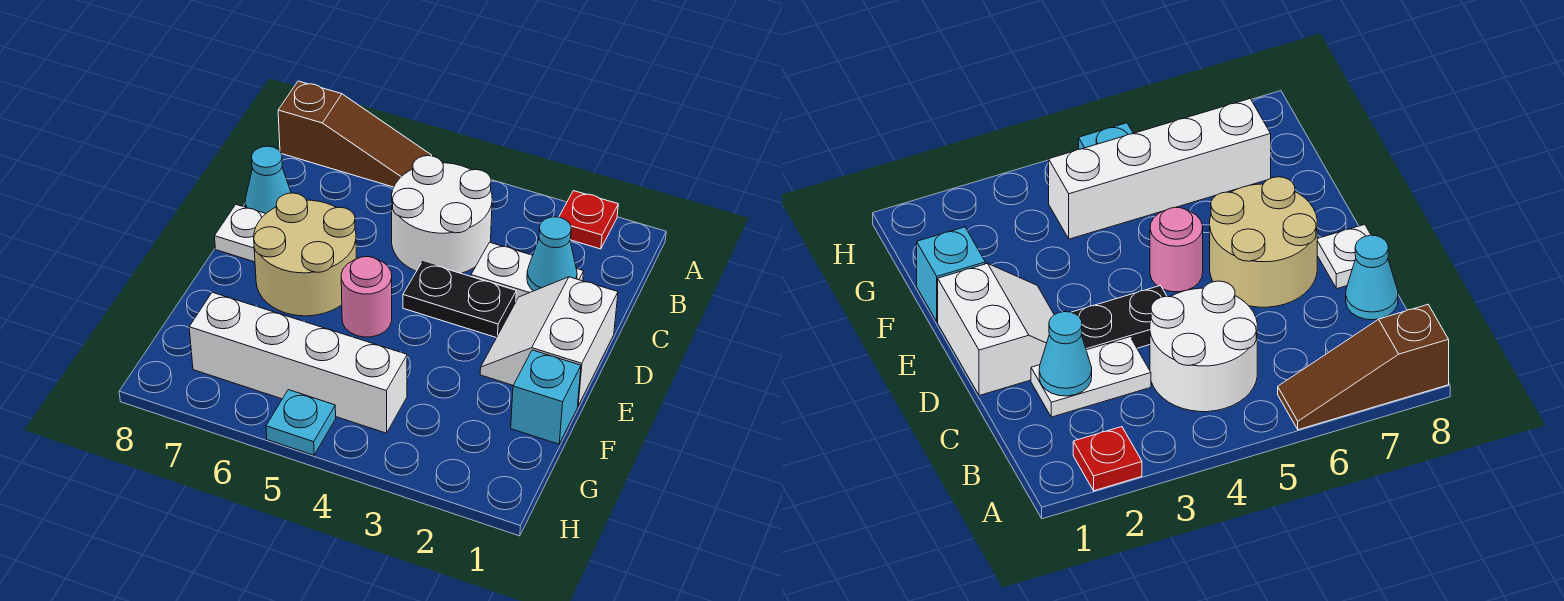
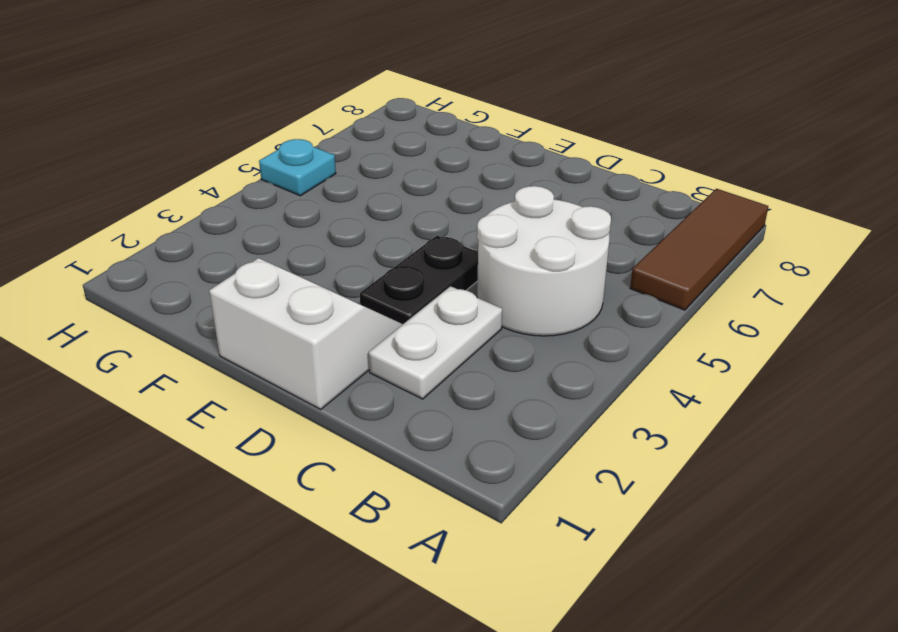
brown 1x3 tile [630,189,768,310] -> brown 1x3 slope [278,81,432,187]
none -> red 1x1 plate [559,191,618,249]
none -> cyan 1x1 cone [245,146,291,213]
none -> tan 2x2 round brick [254,193,356,316]

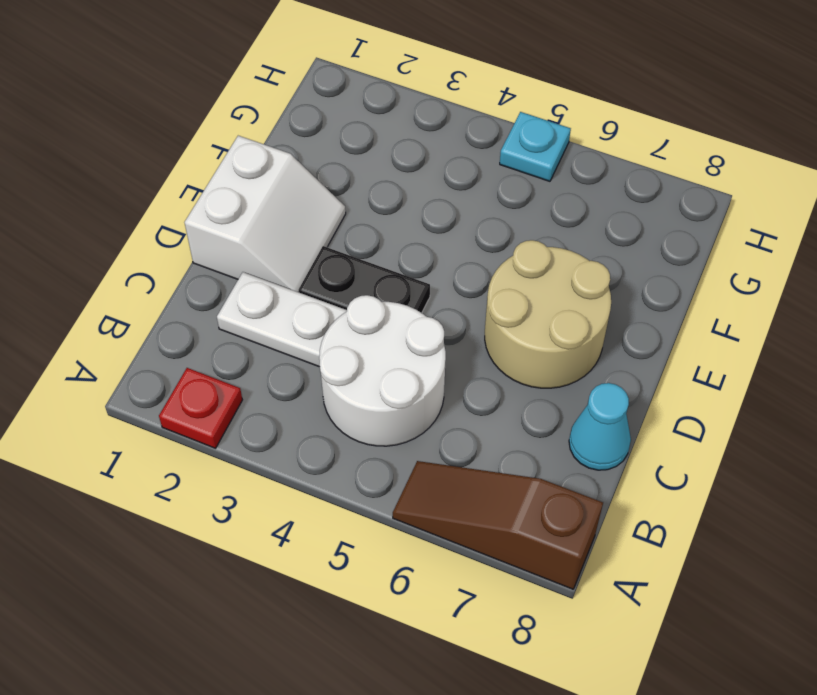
none -> white 1x1 plate [215,205,266,262]
none -> pink 1x1 round brick [341,257,392,337]
none -> cyan 1x1 brick [511,350,581,444]

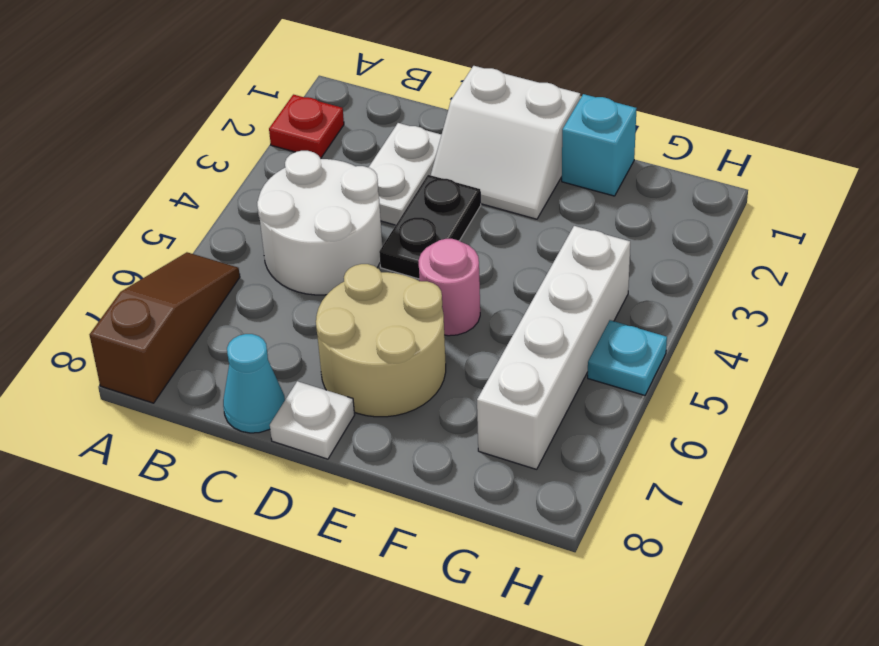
none -> cyan 1x1 cone [527,217,577,291]

